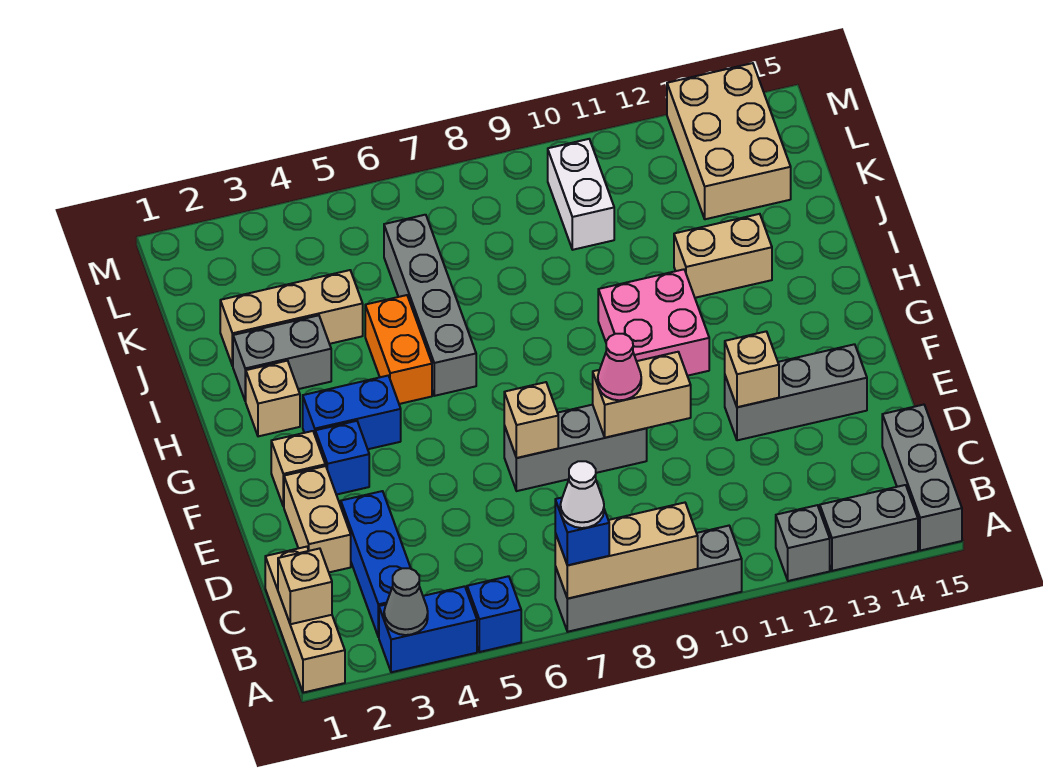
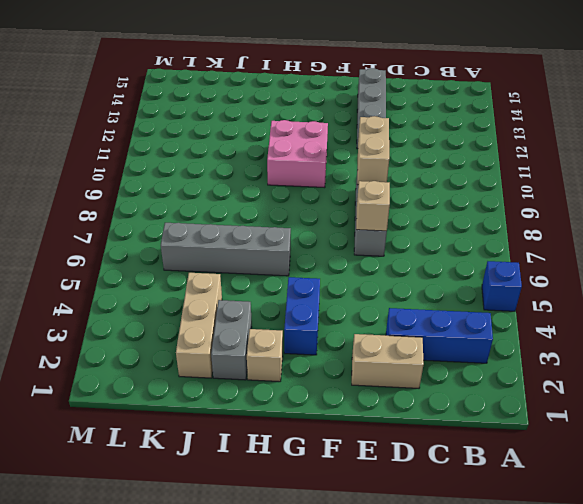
none -> tan 1x3 brick [265,547,345,693]
none -> blue 1x2 brick [379,586,477,672]
none -> grey 1x4 brick [555,526,742,632]
none -> grey 1x1 brick [776,505,830,581]

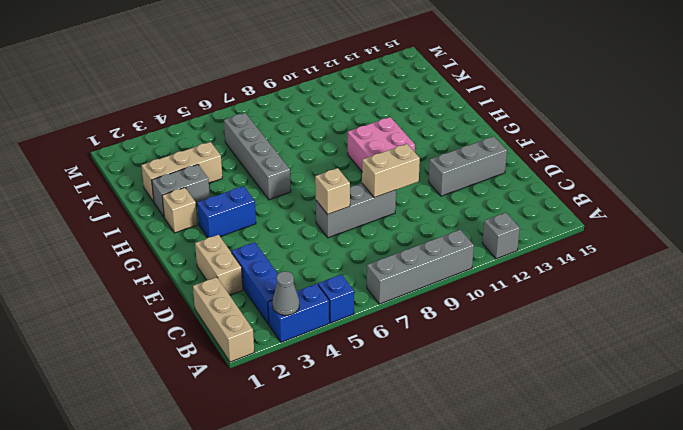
none -> grey 1x2 brick [820,485,918,571]
none -> grey 1x3 brick [882,405,962,551]
none -> tan 1x1 brick [271,431,325,507]
none -> blue 1x1 brick [315,421,369,495]

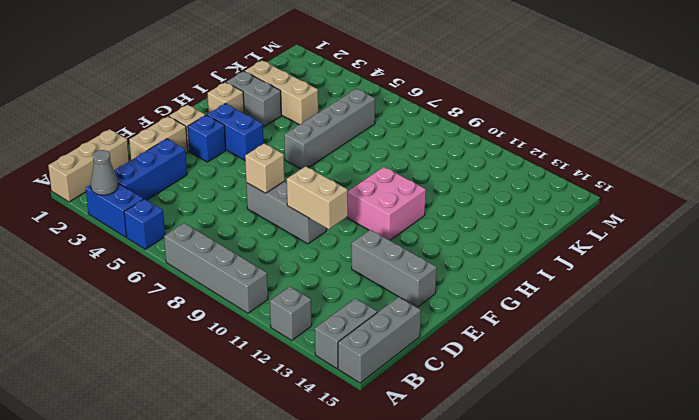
grey 1x2 brick [315,298,377,369] -> grey 1x2 brick turned to [820,485,918,571]
none -> orange 1x2 brick [365,295,432,404]
none -> tan 1x2 brick [674,214,772,298]
none -> white 1x2 brick [548,139,614,250]
none -> tan 2x3 brick [667,63,791,219]

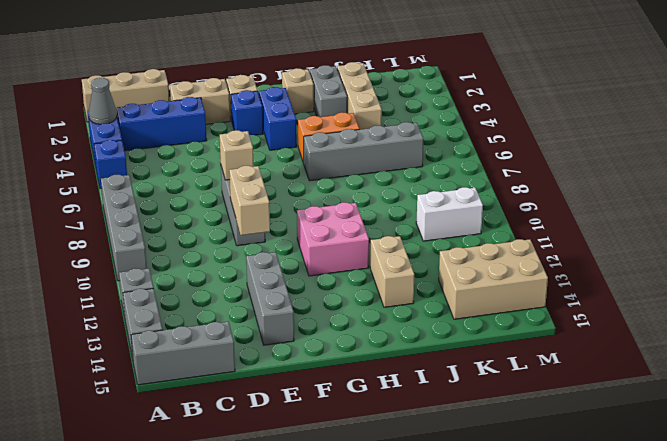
none -> tan 1x3 brick [555,503,698,599]
none -> tan 1x1 brick [278,548,332,624]
none -> tan 1x1 brick [725,331,779,407]
none -> blue 1x1 brick [555,498,609,565]

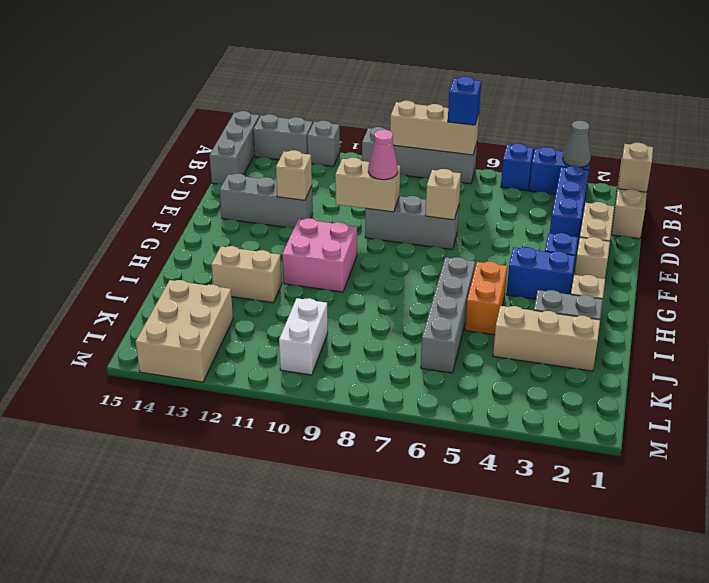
none -> white 1x1 cone [560,461,604,528]

